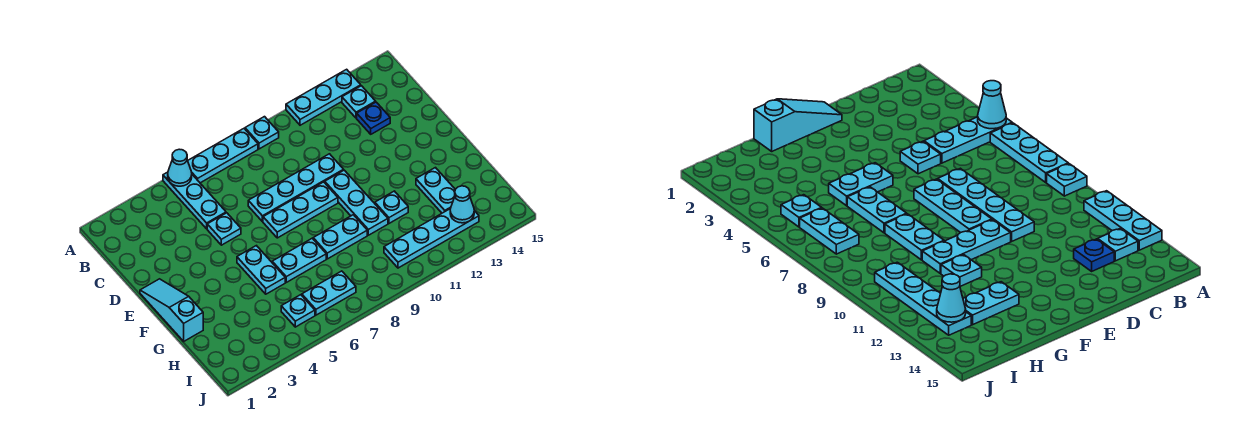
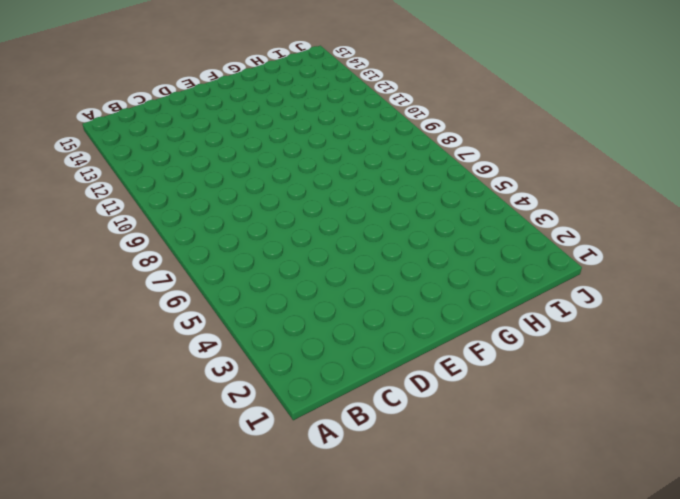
none -> cyan 1x3 plate [163,172,226,229]
none -> cyan 1x3 plate [188,129,258,183]
none -> cyan 1x1 plate [245,117,279,149]

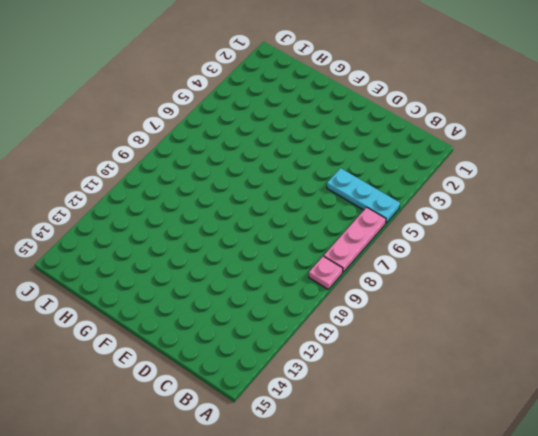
pink 1x3 plate [324,207,386,272] -> cyan 1x3 plate [188,129,258,183]
pink 1x1 plate [309,256,343,289] -> cyan 1x1 plate [245,117,279,149]
none -> cyan 1x3 plate [286,69,361,125]
none -> cyan 1x1 plate [342,86,376,118]
none -> blue 1x1 plate [357,102,390,134]

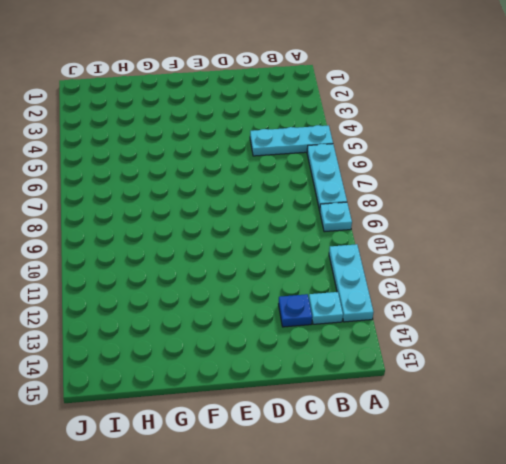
none -> cyan 1x1 plate [207,213,241,245]
none -> cyan 1x4 plate [248,154,344,222]
none -> cyan 1x3 slope [140,279,203,341]

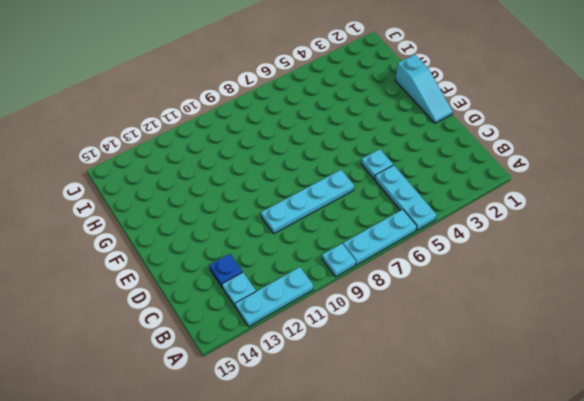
none -> cyan 1x3 plate [263,182,338,238]
none -> cyan 1x3 plate [325,170,388,235]
none -> cyan 1x2 plate [237,246,285,294]

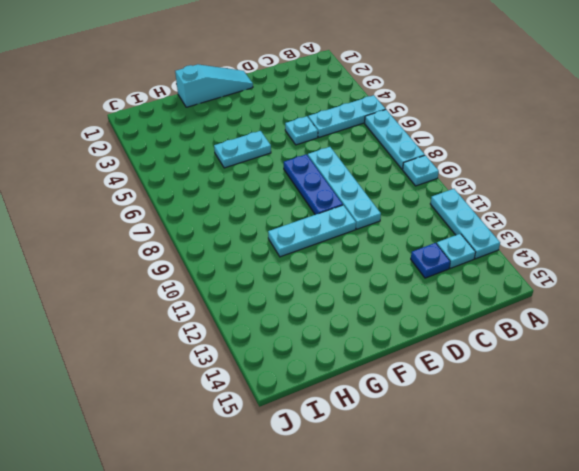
blue 1x3 plate [284,154,343,215] -> cyan 1x3 plate [263,182,338,238]
none -> cyan 1x2 plate [272,238,326,282]
none -> cyan 1x2 plate [313,215,367,259]
none -> cyan 1x1 plate [375,191,408,223]

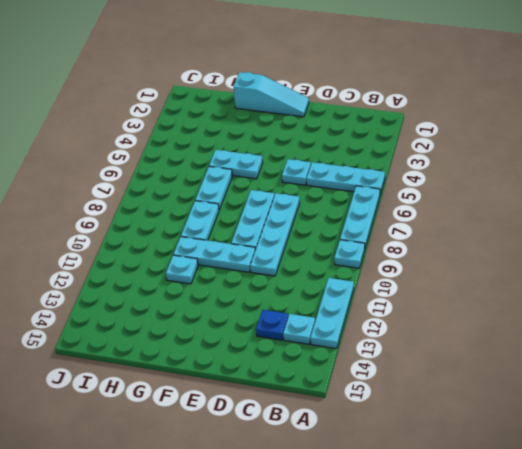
none -> cyan 1x2 plate [416,168,455,213]
none -> cyan 1x1 plate [281,295,315,327]
none -> cyan 1x2 plate [302,271,356,315]

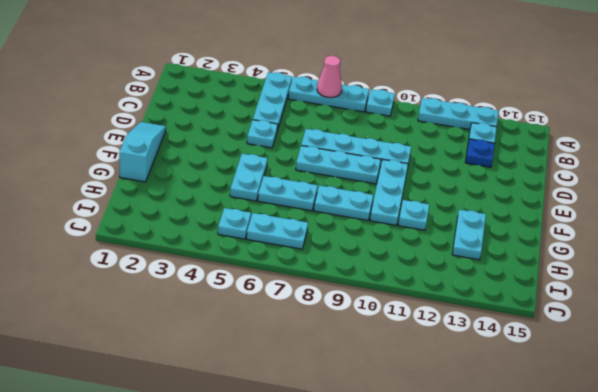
pink 1x1 cone [317,56,342,98] -> none
none -> cyan 1x4 plate [384,208,479,268]
none -> cyan 1x1 cone [168,149,192,186]
none -> cyan 1x1 cone [450,186,474,223]

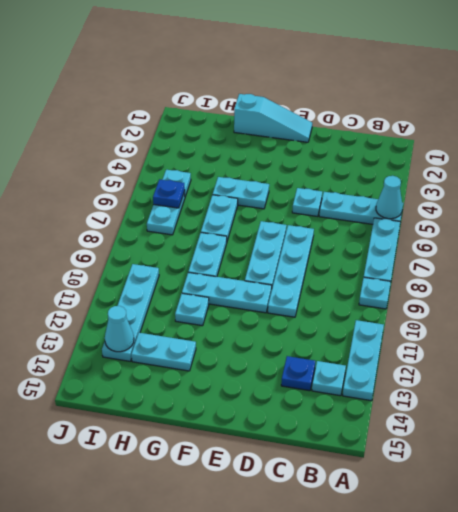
blue 1x1 plate [153,179,185,208] -> none

